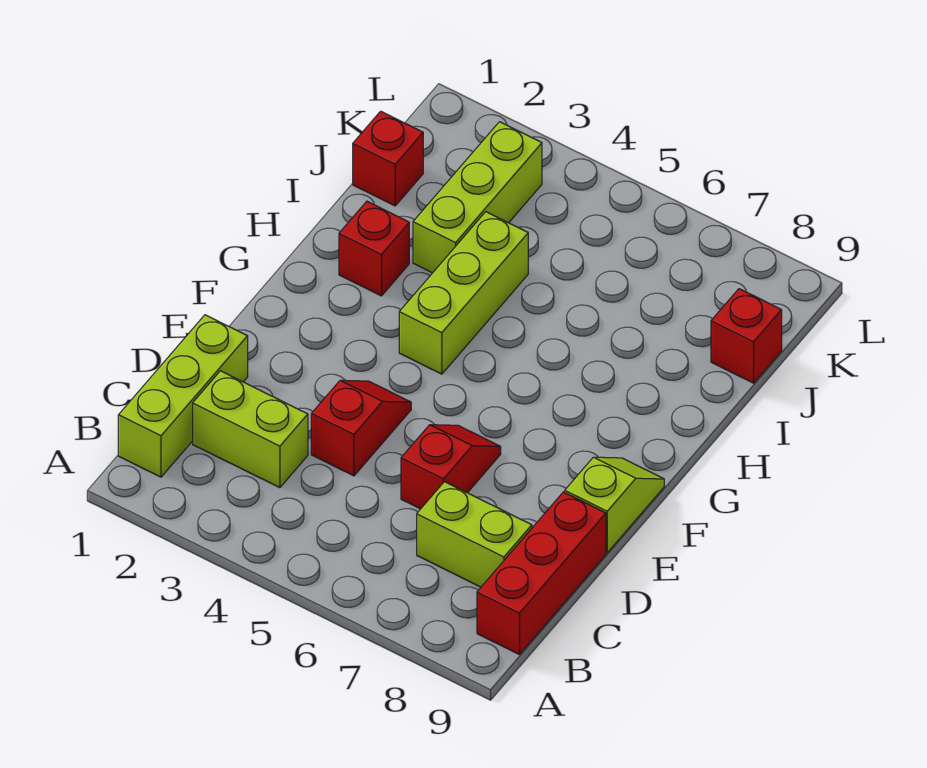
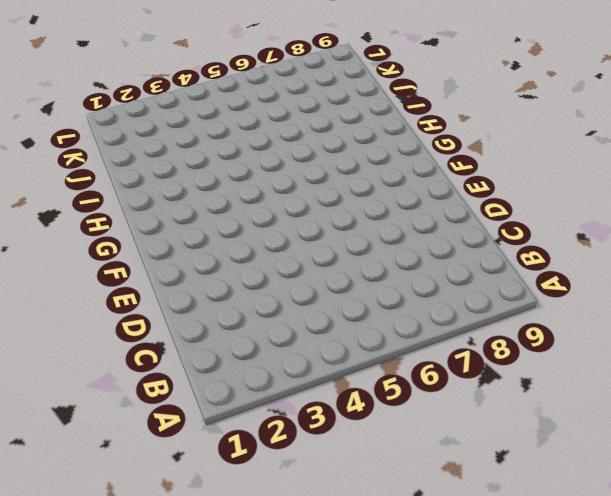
none -> lime 1x3 brick [118,315,248,477]
none -> red 1x3 brick [477,492,606,655]
none -> lime 1x2 brick [193,371,308,488]

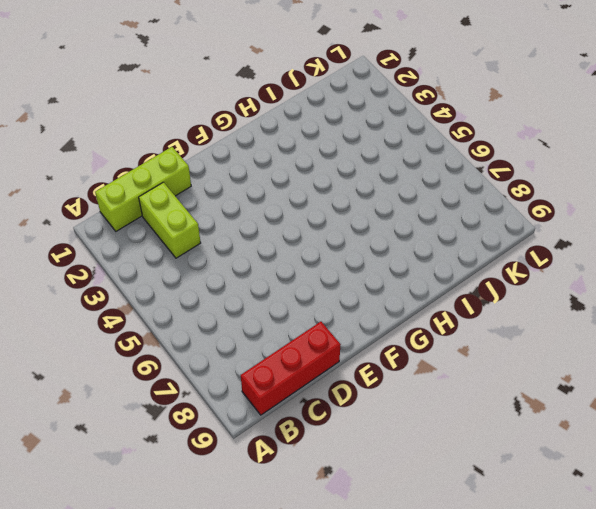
none -> lime 1x2 brick [417,482,532,587]
none -> red 1x2 slope [311,380,411,476]
none -> red 1x2 slope [401,425,501,509]

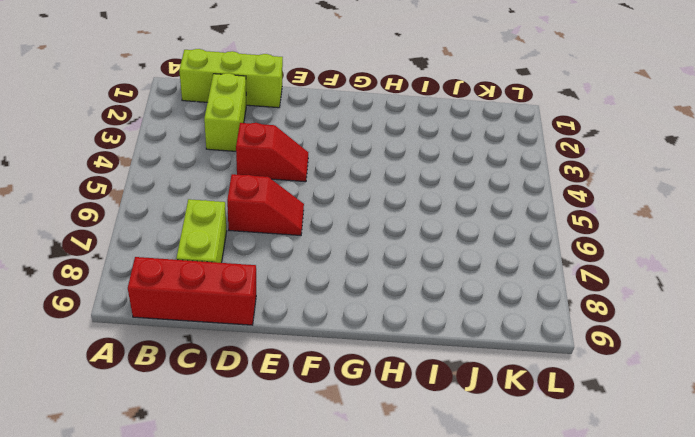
none -> lime 1x2 slope [565,457,664,553]
none -> lime 1x3 brick [399,212,528,374]
none -> red 1x1 brick [339,201,409,296]

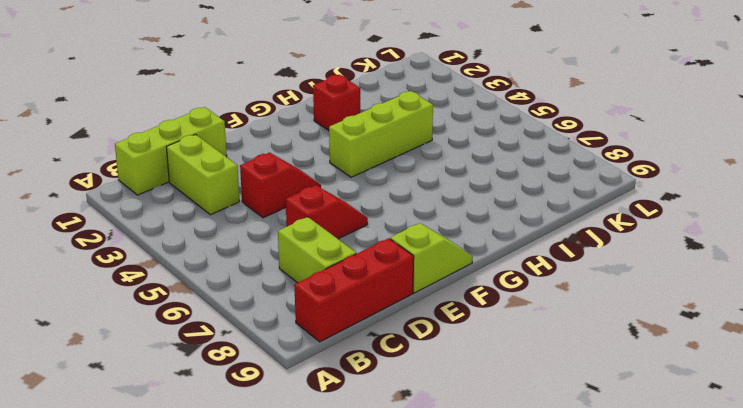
none -> lime 1x3 brick [413,122,542,273]
none -> red 1x1 brick [353,111,423,206]
none -> red 1x1 brick [711,289,782,383]

